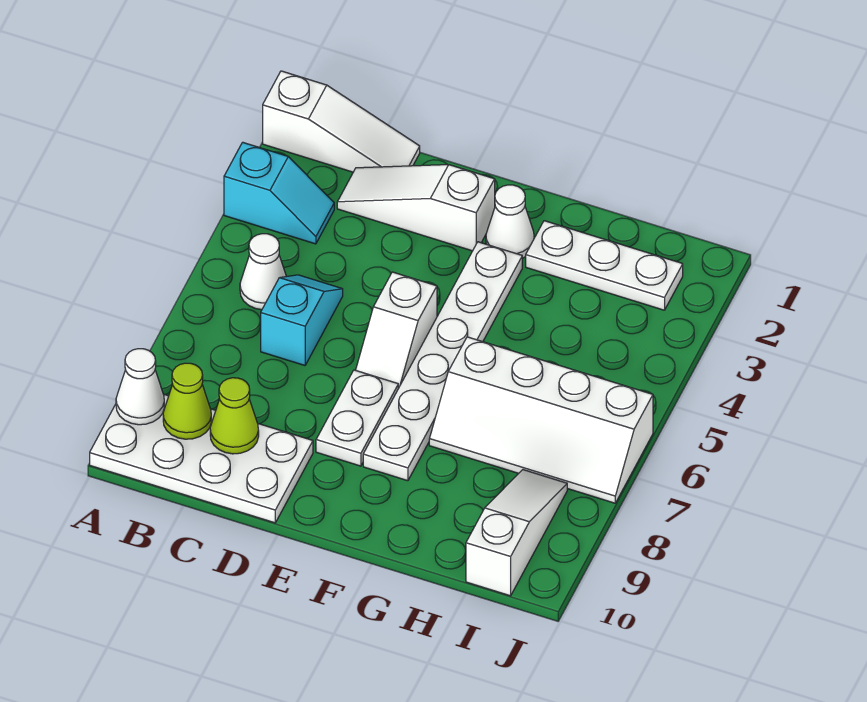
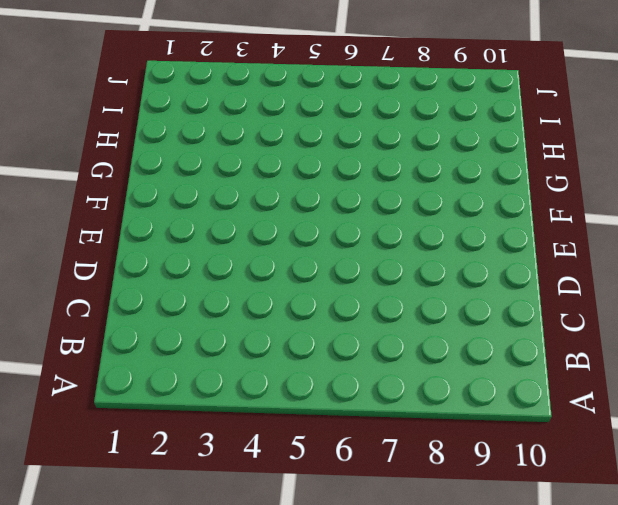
none -> white 1x3 slope [263,71,420,172]
none -> cyan 1x2 slope [224,142,334,244]
none -> white 2x4 plate [90,395,313,523]

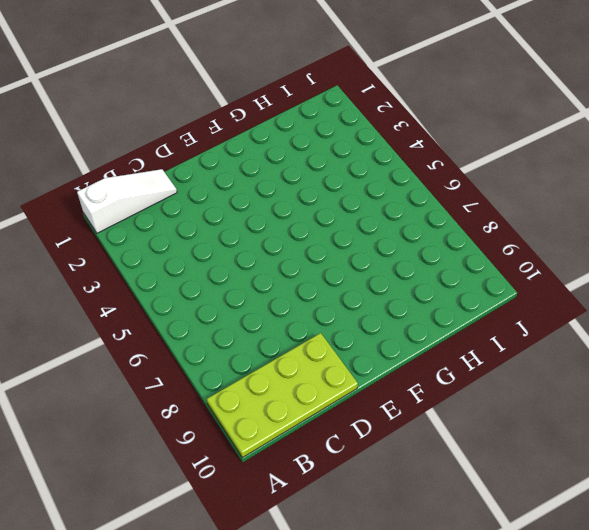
lime 2x4 plate [207,333,358,458] -> white 2x4 plate [90,395,313,523]
none -> cyan 1x2 slope [224,142,334,244]
none -> white 1x1 cone [240,234,286,310]
none -> white 1x3 slope [337,165,495,251]

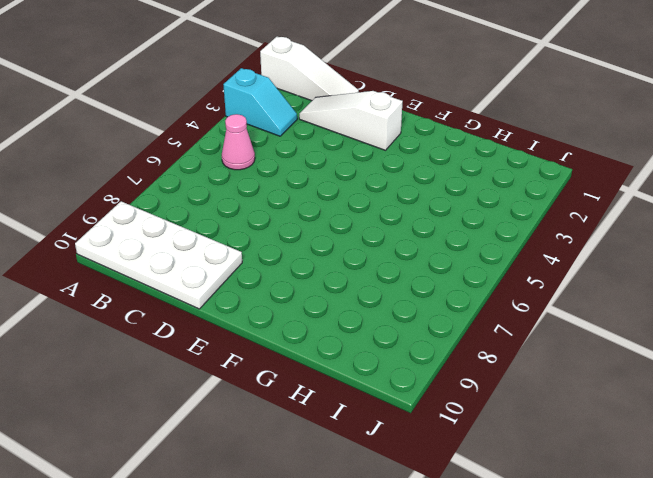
pink 1x1 cone [222,114,255,170] -> white 1x1 cone [240,234,286,310]
none -> cyan 1x2 slope [261,275,343,365]
none -> white 1x2 slope [356,272,437,388]
none -> white 1x2 plate [316,370,398,466]

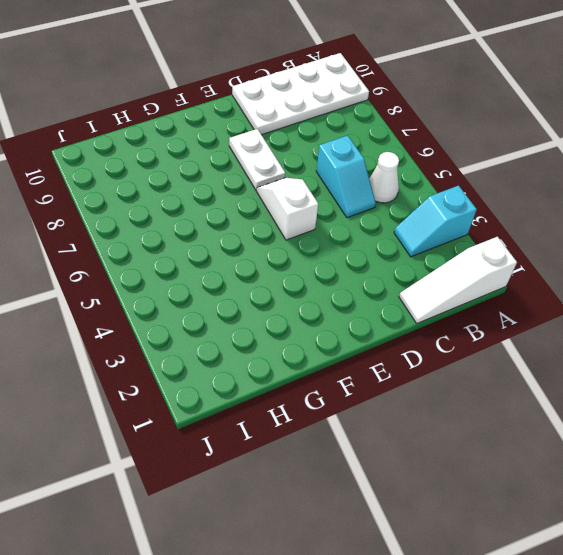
none -> white 1x3 slope [337,165,495,251]
none -> white 1x1 cone [486,185,534,258]
none -> white 1x6 plate [363,242,522,481]

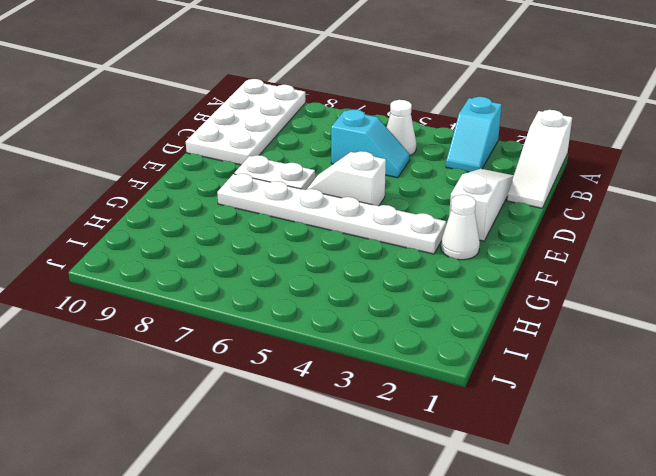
none -> white 1x3 plate [526,221,683,310]
none -> white 2x4 slope [429,337,653,503]
none -> white 1x3 slope [466,470,567,596]

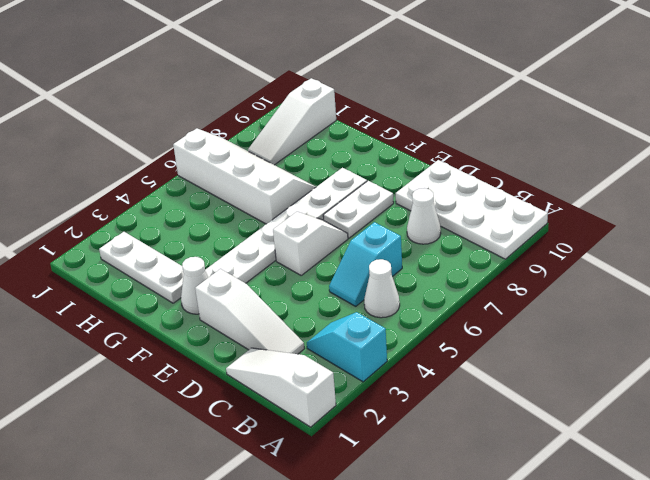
white 1x1 cone [407,188,441,244] -> white 1x1 cone moved to [116,349,164,425]
none -> lime 1x1 cone [163,363,211,439]
none -> lime 1x1 cone [210,378,259,454]

